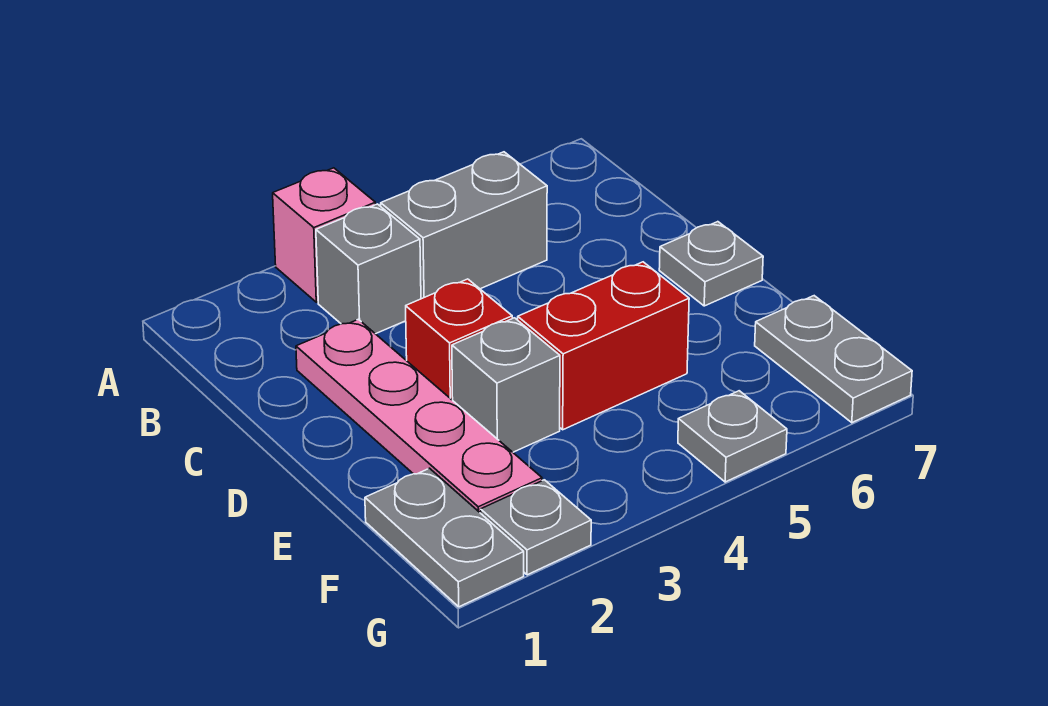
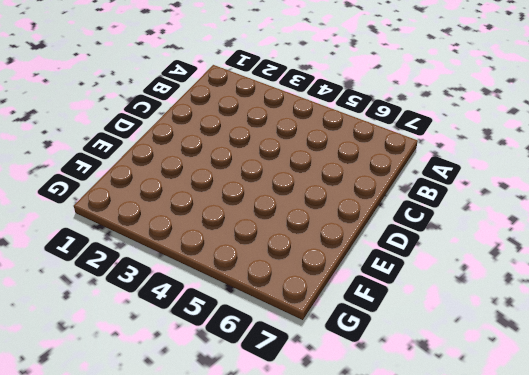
none -> pink 1x1 brick [273,168,375,302]
none -> grey 1x1 brick [316,204,421,334]
none -> grey 1x2 brick [381,152,547,299]

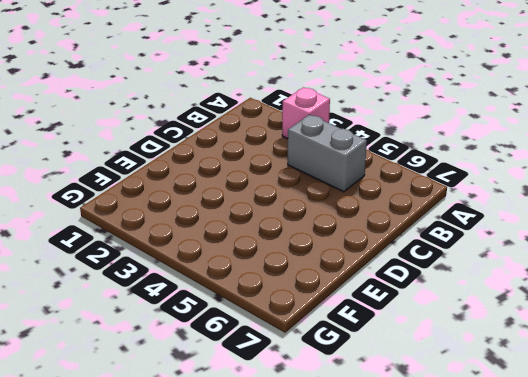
none -> grey 1x1 brick [316,204,421,334]
none -> pink 1x4 plate [296,319,542,513]
none -> red 1x1 brick [406,279,512,400]

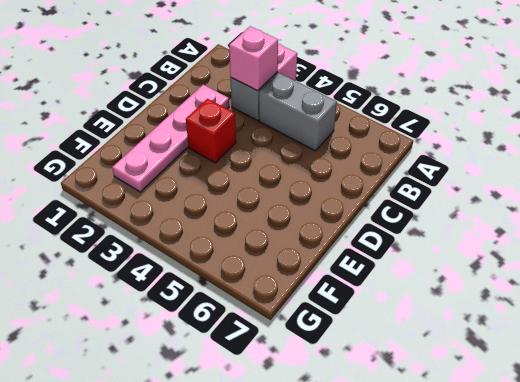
pink 1x1 brick [229,26,278,91] -> none
none -> grey 1x1 plate [659,222,763,306]
none -> grey 1x1 brick [452,318,560,452]
none -> red 1x2 brick [518,262,689,430]

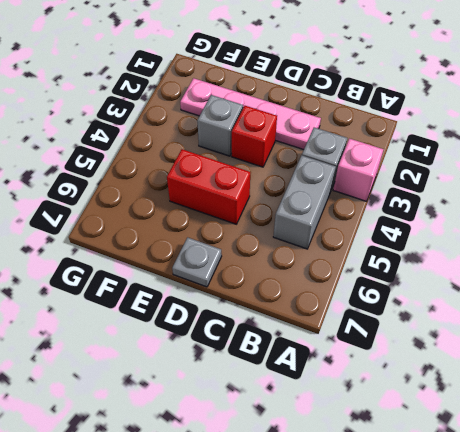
red 1x2 brick [167,149,250,224] -> red 1x2 brick turned to [518,262,689,430]
none -> grey 1x2 plate [365,468,524,607]
none -> grey 1x2 plate [755,296,912,423]
none -> grey 1x1 plate [481,480,591,575]

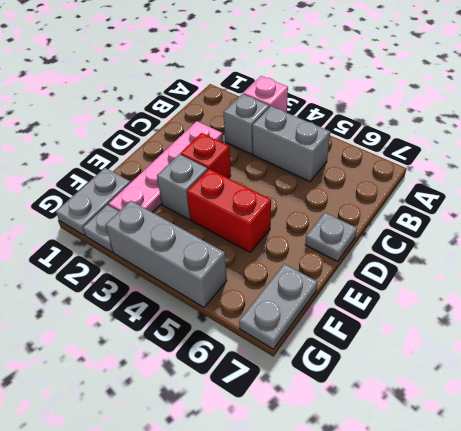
grey 1x3 brick [105,201,227,307] -> grey 1x1 plate [678,391,787,482]

